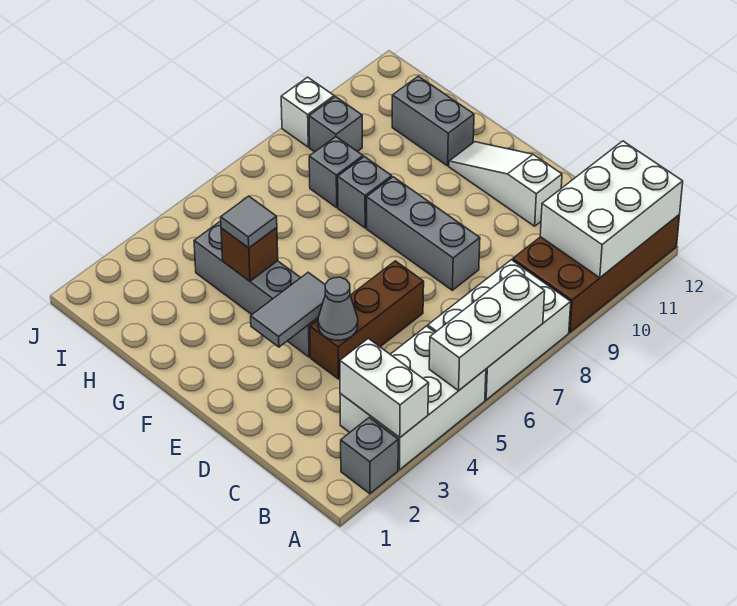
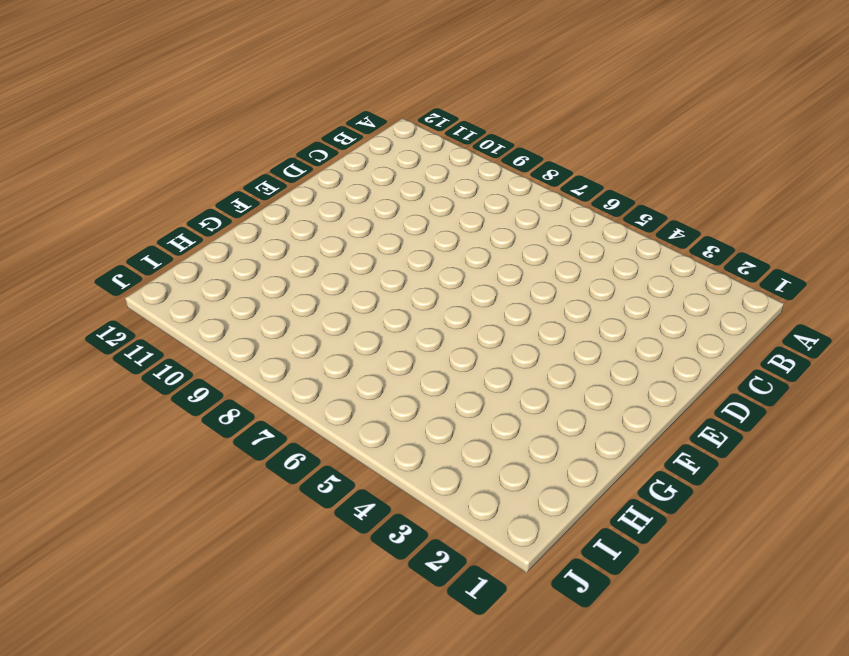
none -> grey 1x1 brick [341,418,398,494]
none -> white 2x3 brick [340,326,486,470]
none -> white 2x3 brick [428,260,571,400]

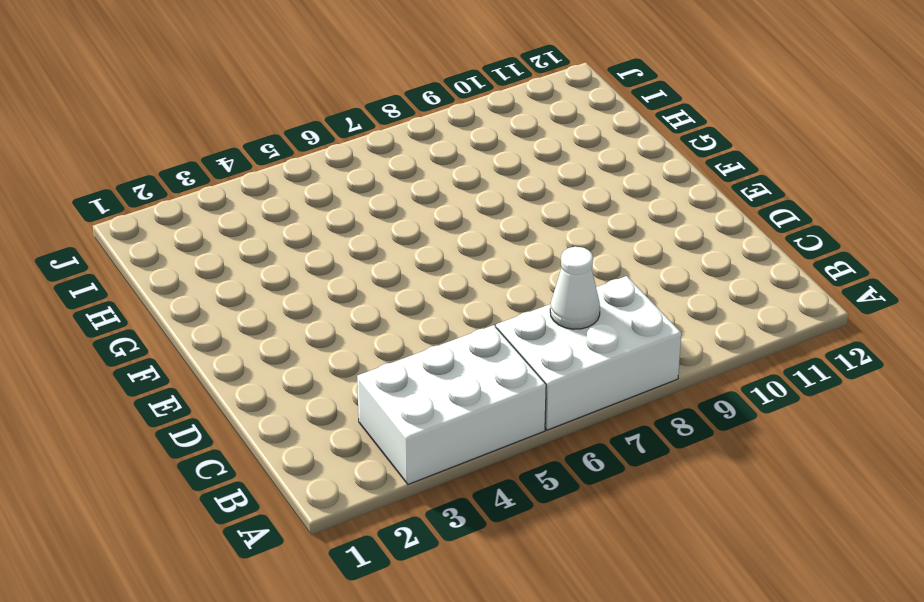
white 1x1 cone [550,247,600,329] -> none
none -> grey 1x1 brick [341,418,398,494]
none -> brown 2x4 brick [513,215,679,332]
none -> brown 1x3 brick [310,261,424,379]

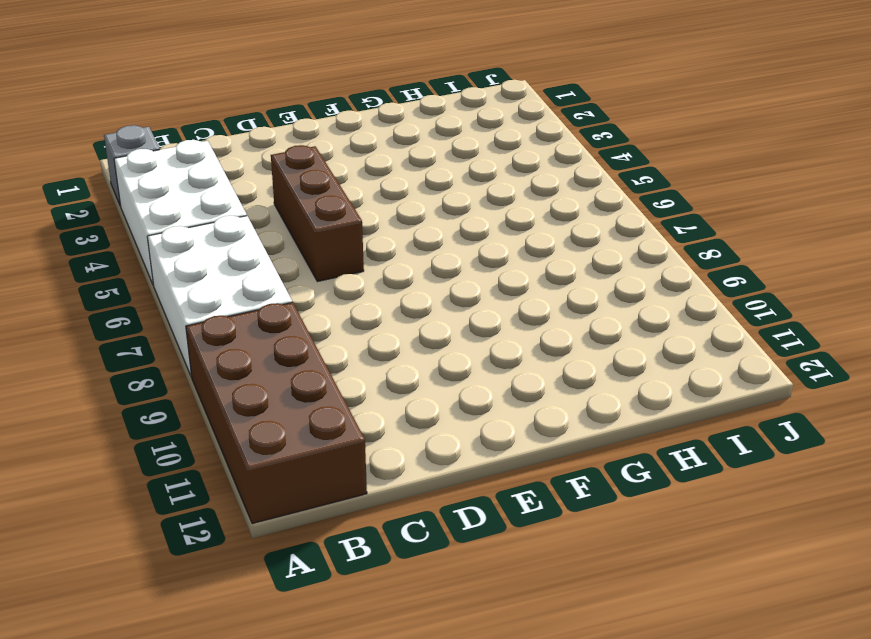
none -> grey 1x3 brick [367,177,480,290]
none -> white 1x3 slope [449,142,562,226]
none -> grey 1x4 brick [194,221,318,357]

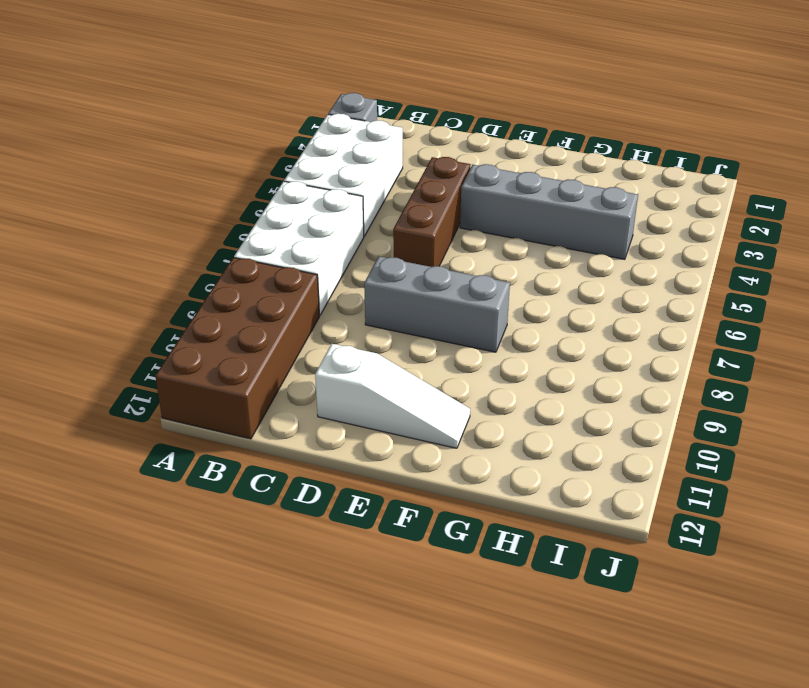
none -> grey 1x1 brick [338,157,392,228]
none -> grey 1x2 brick [392,76,474,166]
none -> grey 1x1 brick [309,137,363,207]

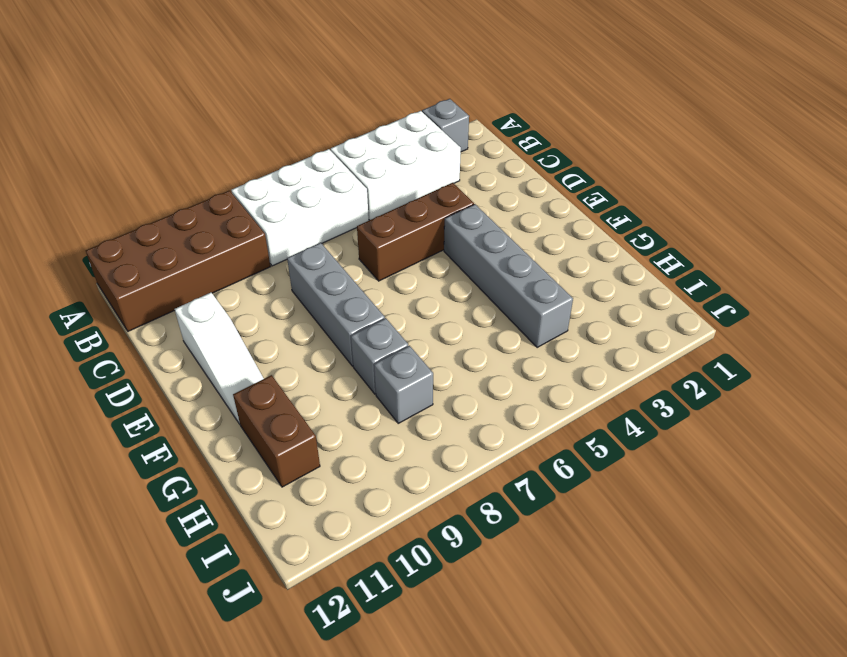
brown 1x2 brick [233,375,320,487] -> grey 1x2 brick [392,76,474,166]
none -> grey 1x1 brick [309,97,362,152]
none -> white 1x1 brick [281,77,334,147]
none -> white 1x2 brick [340,338,429,438]

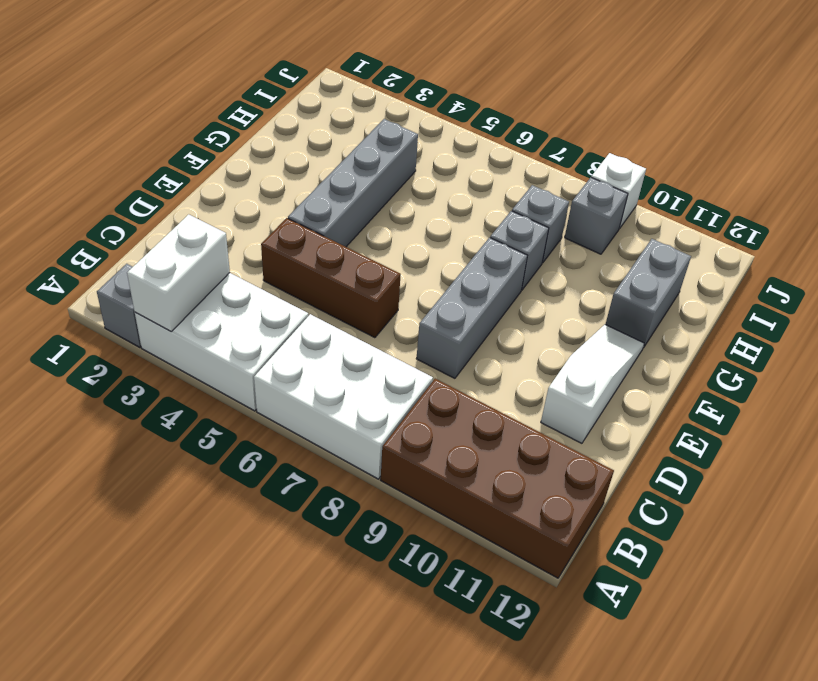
none -> white 1x3 brick [429,270,545,391]
none -> white 2x3 brick [540,141,683,278]
none -> grey 1x1 cone [318,277,358,340]

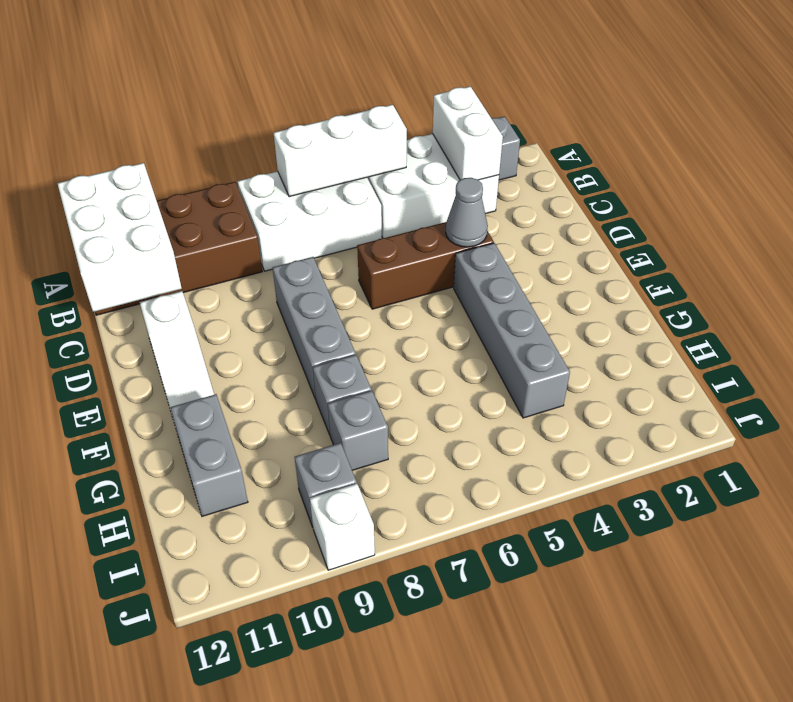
white 2x3 brick [57,163,182,312] -> white 2x3 brick turned to [540,141,683,278]
none -> grey 1x2 tile [251,272,325,347]
none -> brown 1x1 brick [221,228,278,281]
none -> grey 1x1 tile [221,196,277,248]

